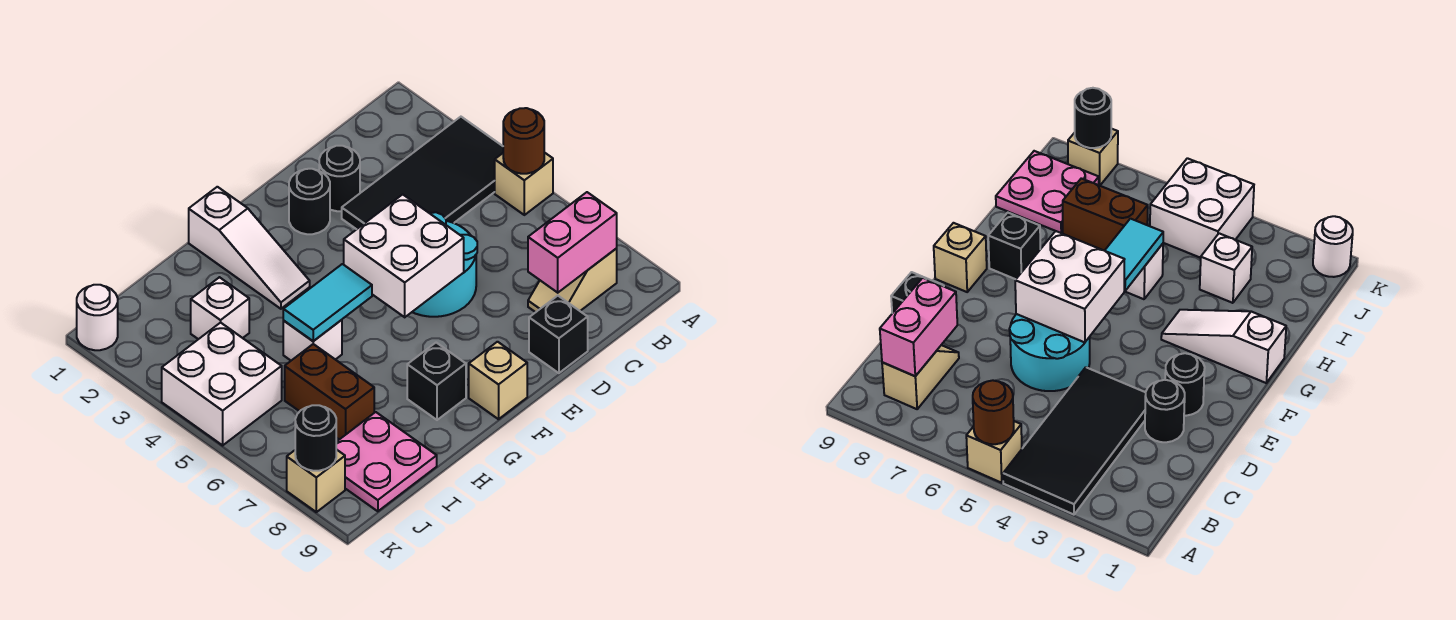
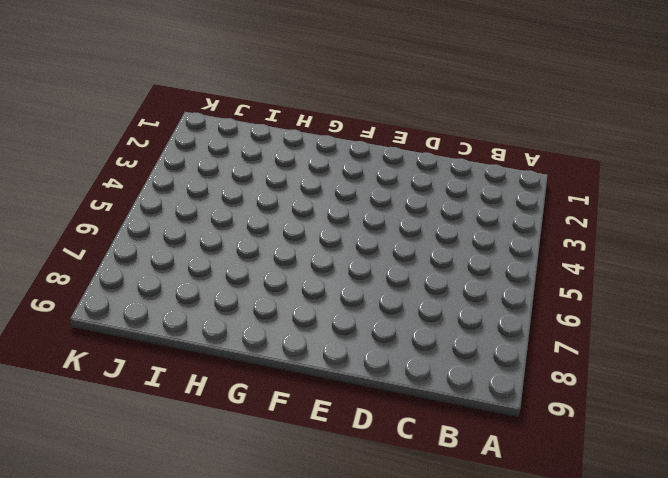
none -> black 2x4 tile [342,117,503,229]
none -> tan 1x1 brick [495,152,553,215]
none -> tan 1x2 slope [528,248,617,312]

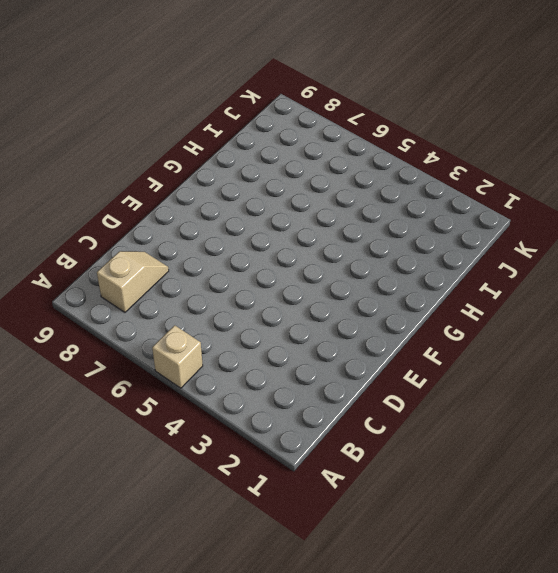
none -> black 2x4 tile [342,117,503,229]
none -> black 1x1 round brick [319,146,360,211]
none -> cyan 2x2 round brick [413,212,477,317]

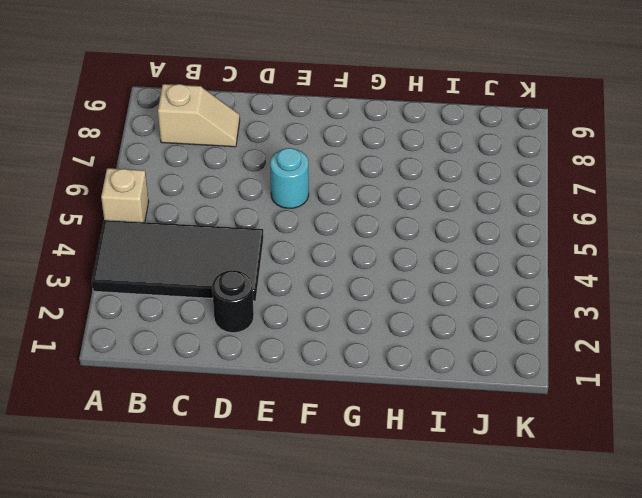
cyan 1x1 round brick [270,148,309,208] -> cyan 2x2 round brick [413,212,477,317]
none -> black 1x1 brick [529,296,588,373]
none -> black 1x1 round brick [289,169,330,234]
none -> tan 1x1 brick [469,342,527,419]

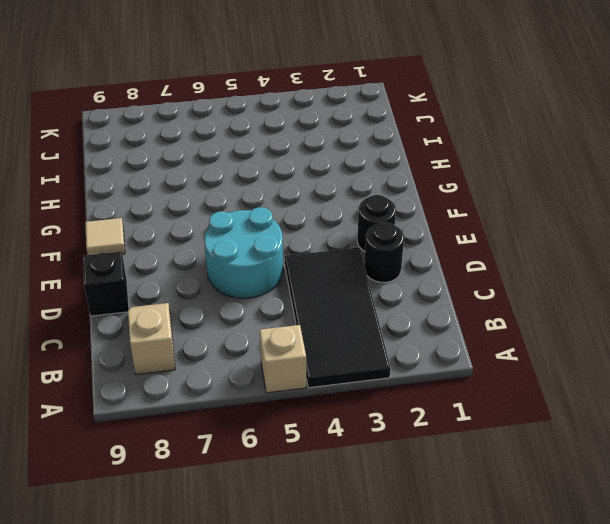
tan 1x1 tile [85,218,125,255] -> tan 1x1 brick [469,342,527,419]
none -> white 1x3 slope [189,187,310,309]
none -> black 1x1 brick [407,343,466,420]
none -> white 1x1 brick [283,320,342,360]

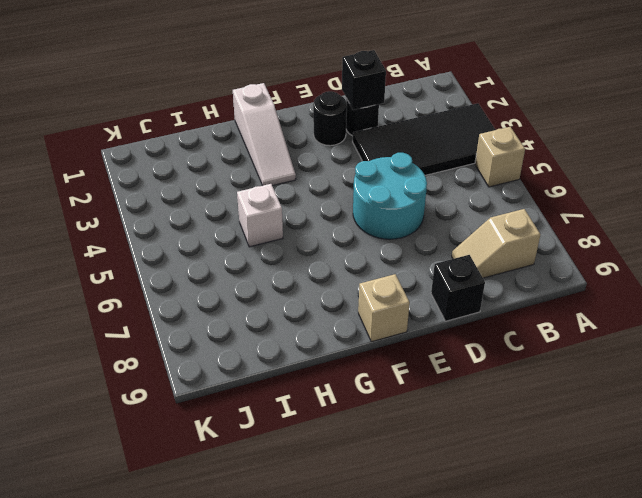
black 1x1 brick [342,50,386,110] -> black 1x1 brick moved to [407,343,466,420]
none -> white 1x1 brick [191,277,249,339]
none -> brown 1x2 brick [285,344,374,440]
none -> pink 2x2 plate [336,412,437,511]

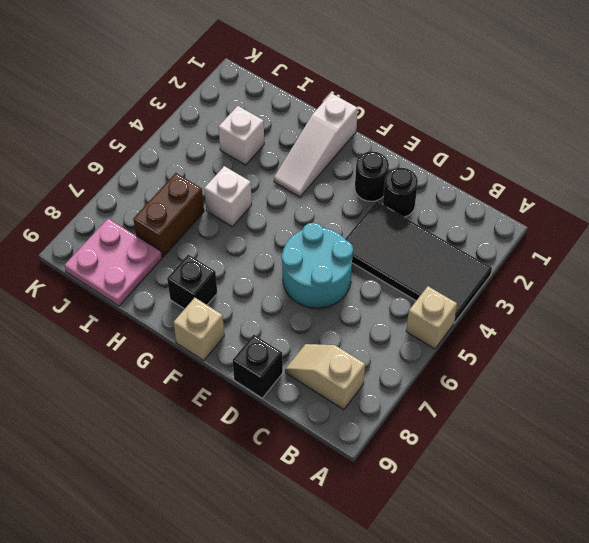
none -> white 2x2 brick [162,322,282,445]
none -> white 1x1 round brick [77,285,118,350]
none -> tan 1x1 brick [287,449,345,512]

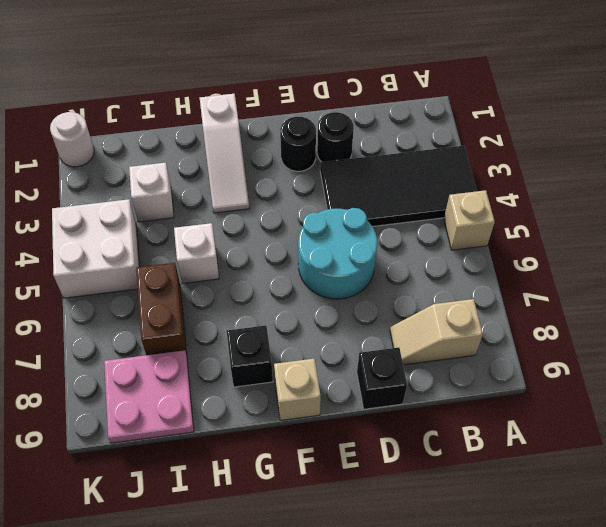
none -> tan 1x1 brick [287,449,345,512]
none -> brown 1x1 round brick [503,108,544,174]
none -> pink 1x2 brick [528,192,617,293]

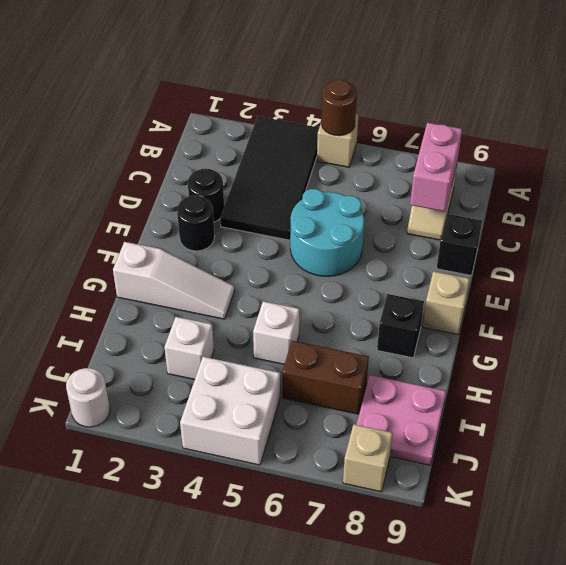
none -> white 2x2 brick [344,194,464,317]
none -> cyan 1x2 tile [283,264,372,341]
none -> black 1x1 round brick [295,405,336,471]

